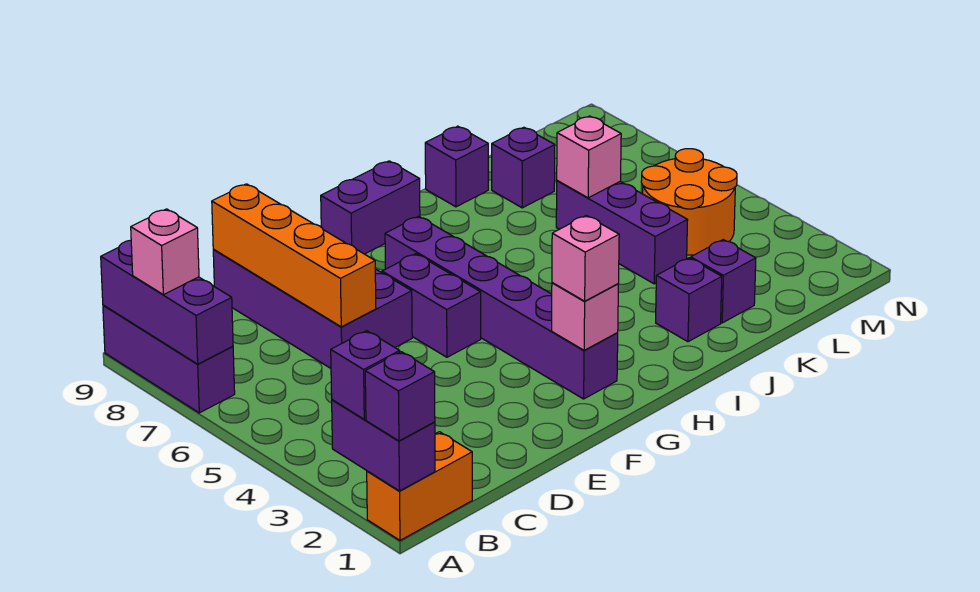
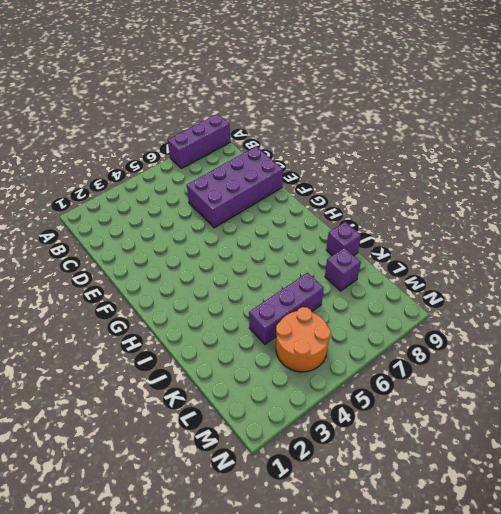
none -> orange 1x2 brick [367,432,472,540]
none -> purple 1x2 brick [382,254,481,357]
none -> purple 1x6 brick [385,216,618,399]

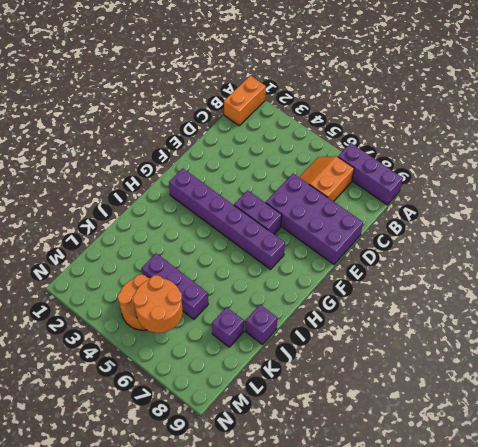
orange 2x2 slope [299,156,354,201] -> none
orange 2x2 round brick [133,275,183,333] -> none
none -> purple 1x2 brick [321,161,420,254]
none -> purple 1x1 brick [656,258,722,342]
none -> purple 1x1 brick [691,240,756,323]

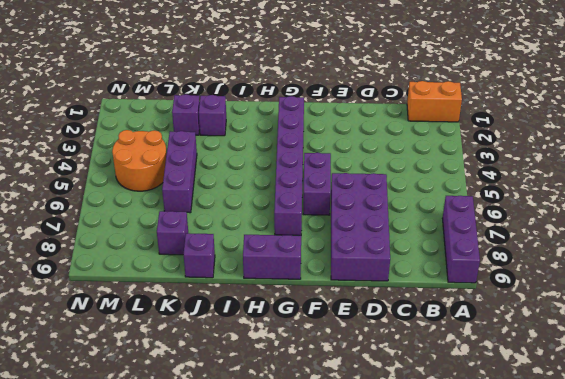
none -> purple 1x2 brick [332,400,435,491]
none -> purple 1x3 brick [101,240,233,364]
none -> orange 1x4 brick [212,184,376,327]

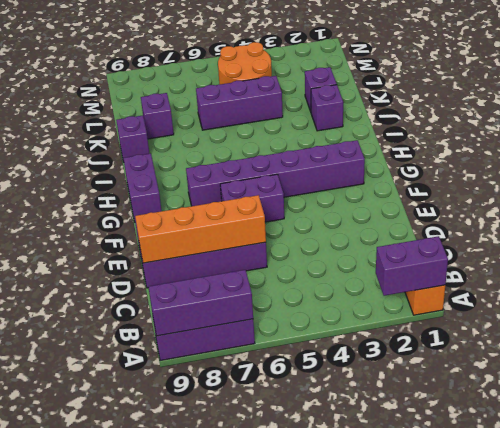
none -> pink 1x1 brick [552,283,618,350]
none -> pink 1x1 brick [557,116,621,198]
none -> purple 1x1 brick [365,352,435,441]

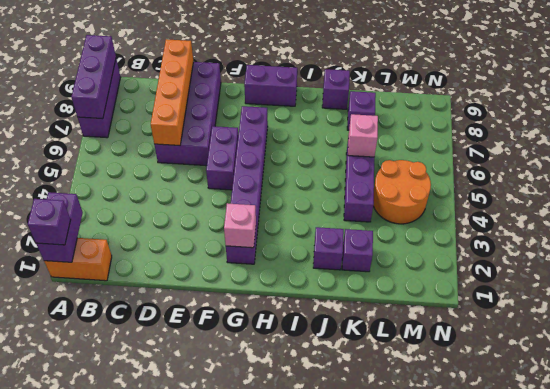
none -> purple 1x1 brick [331,331,400,419]
none -> pink 1x1 brick [131,209,199,295]
none -> pink 1x1 brick [552,216,619,301]

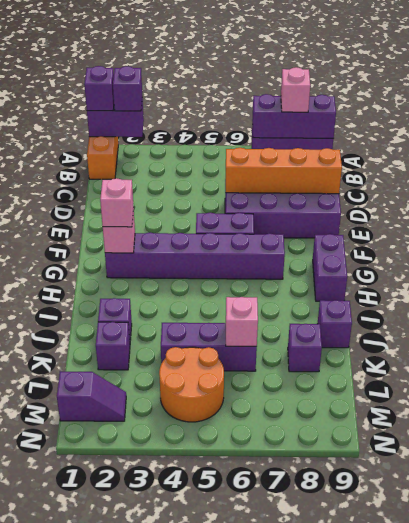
purple 1x2 slope [57,371,126,421] -> none

